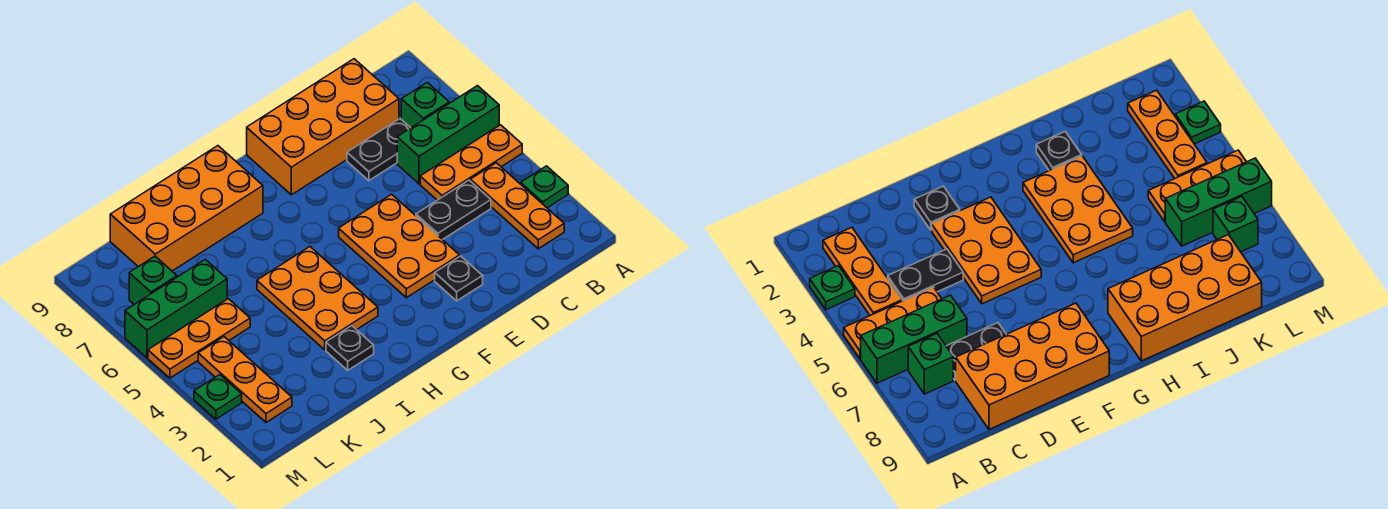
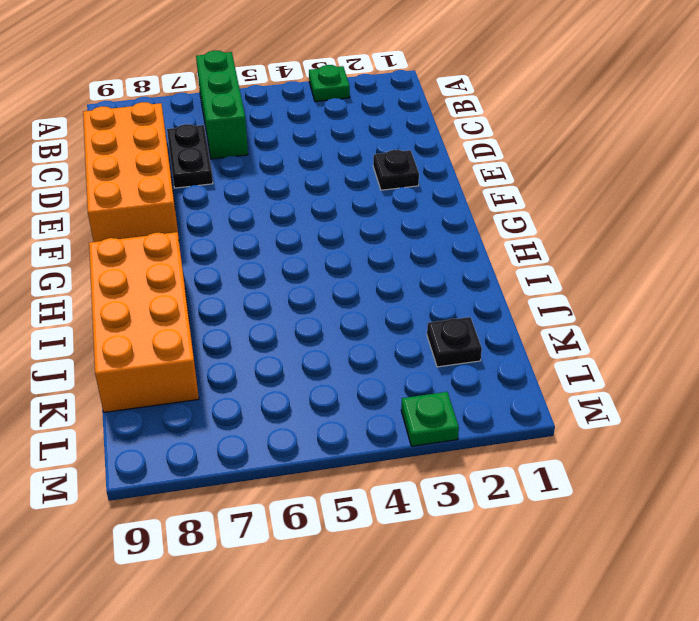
black 1x1 plate [427,317,482,367] -> black 1x1 plate moved to [326,326,374,370]
none -> orange 1x3 plate [420,125,522,200]
none -> orange 1x3 plate [470,163,564,249]
none -> green 1x1 brick [401,82,449,128]

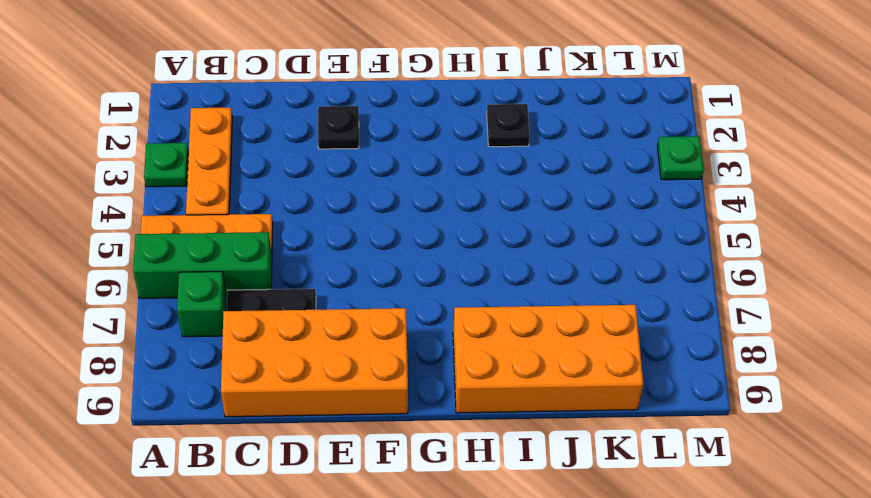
none -> black 1x2 plate [416,180,491,240]
none -> orange 2x3 plate [339,194,460,298]
none -> orange 2x3 plate [257,247,378,350]

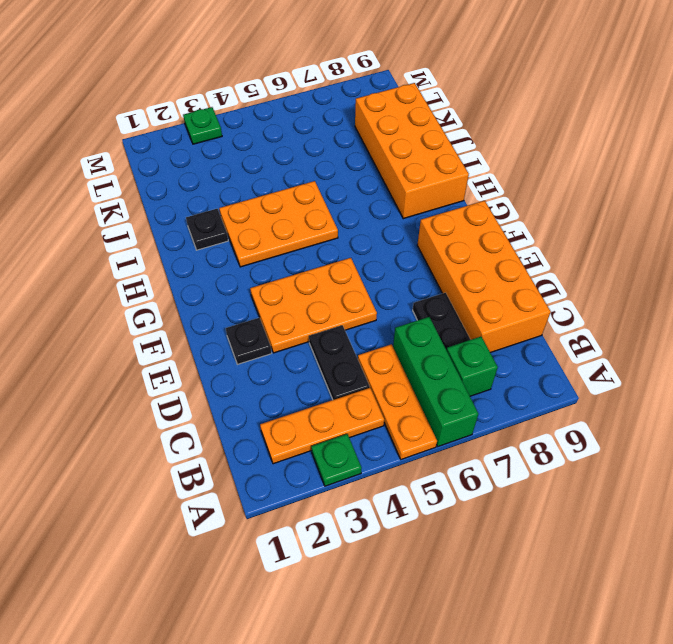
none -> orange 1x3 plate [148,299,250,378]
none -> green 1x3 brick [125,259,227,358]
none -> orange 1x3 plate [198,337,292,422]

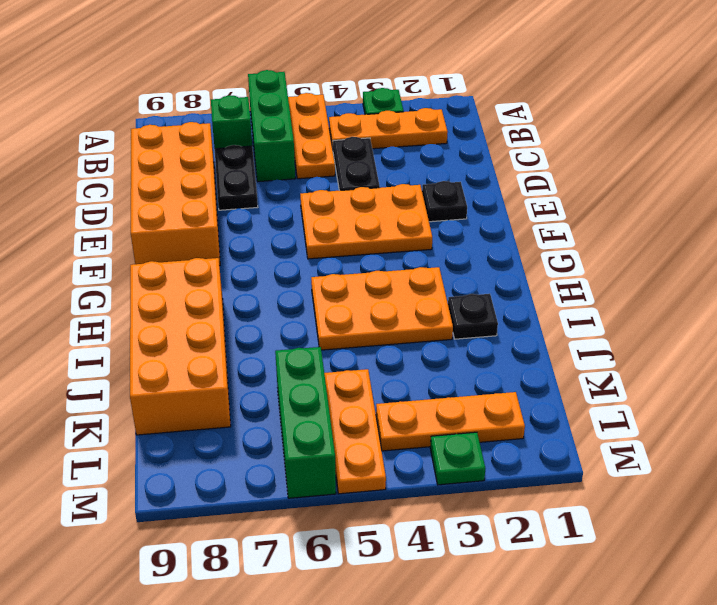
none -> green 1x1 brick [129,256,177,304]

